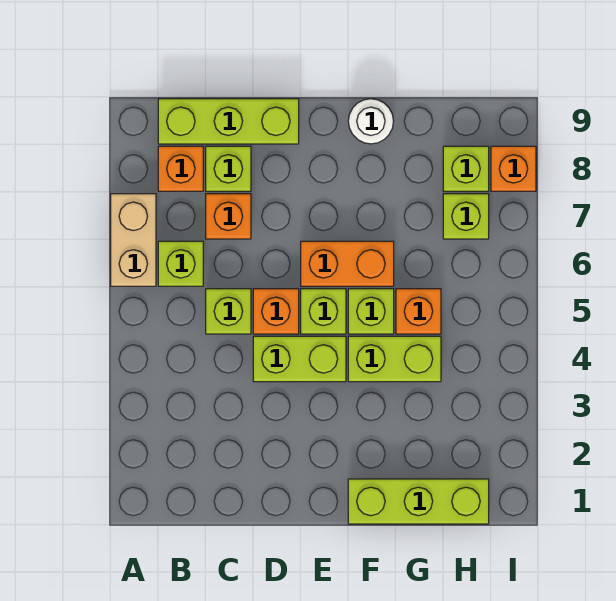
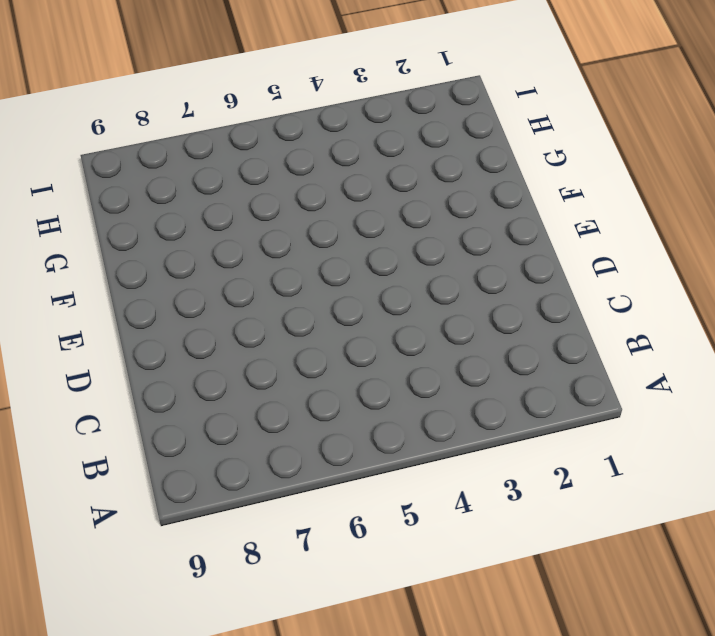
none -> tan 1x2 brick [111,194,156,286]
none -> lime 1x1 brick [158,241,203,286]
none -> orange 1x1 brick [158,146,203,191]

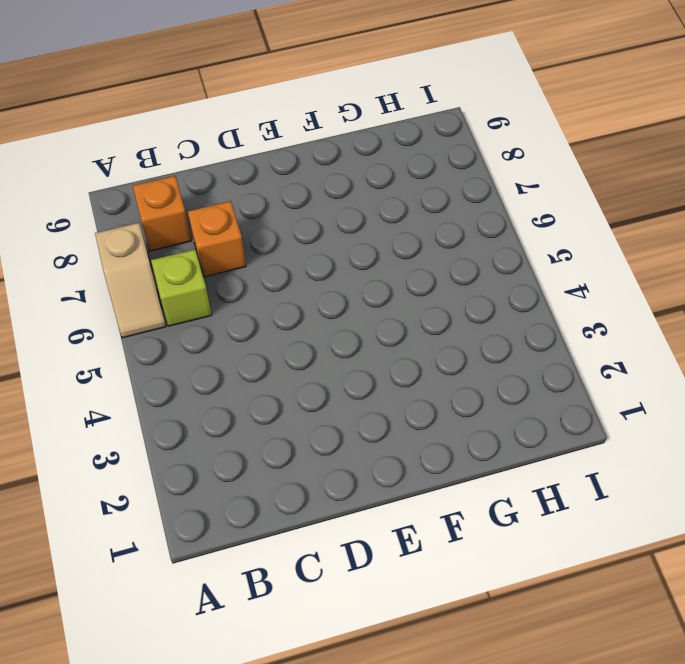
tan 1x2 slope [95,223,166,338] -> tan 1x2 brick [111,194,156,286]
none -> lime 1x3 brick [158,99,299,144]
none -> lime 1x1 brick [206,289,251,334]
none -> lime 1x1 brick [206,146,251,191]

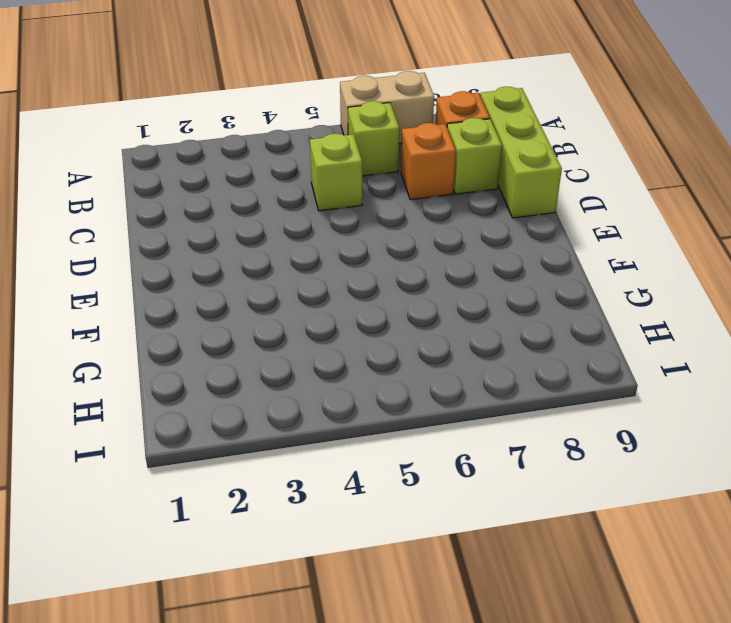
none -> lime 1x2 brick [253,336,346,382]
none -> orange 1x1 brick [253,289,299,334]
none -> lime 1x1 brick [301,289,346,334]

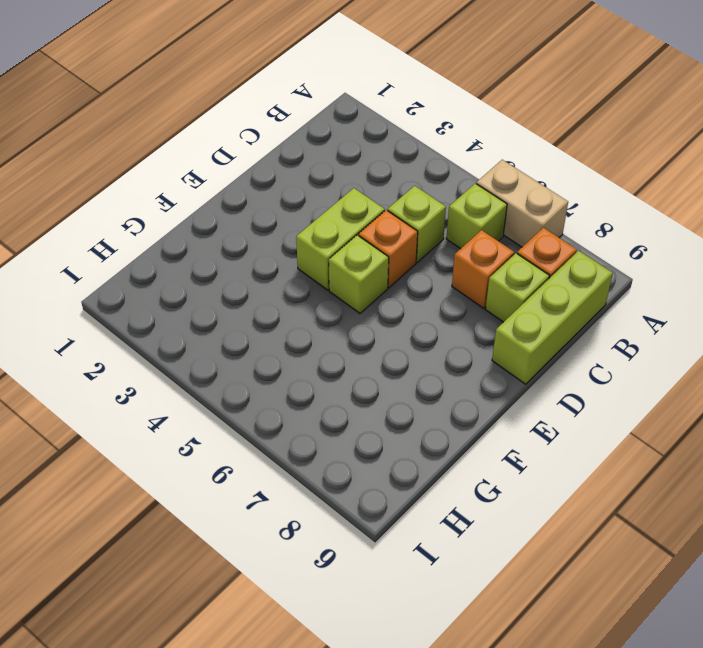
none -> orange 1x2 brick [301,241,394,286]
none -> lime 1x3 brick [348,479,489,524]
none -> lime 1x2 brick [348,336,441,382]

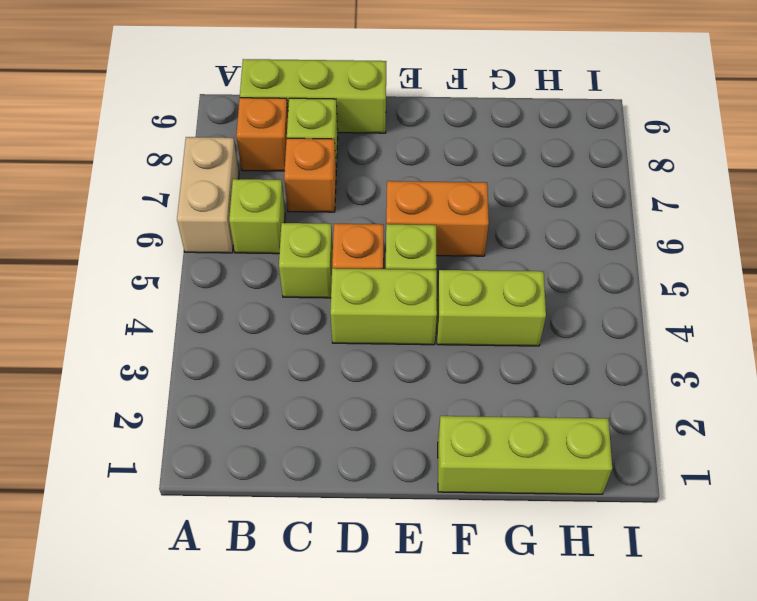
none -> lime 1x1 brick [348,289,394,334]
none -> white 1x1 round brick [348,99,394,144]
none -> orange 1x1 brick [396,289,441,334]

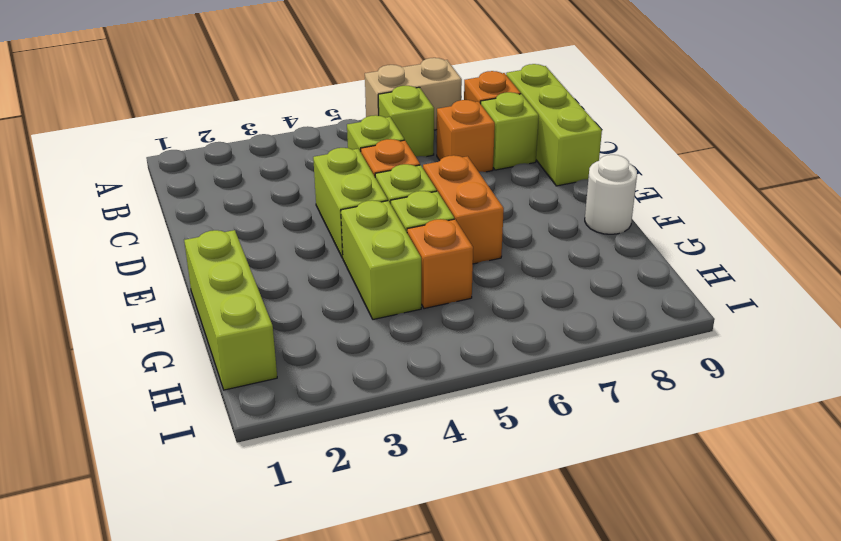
none -> lime 1x1 brick [443,194,489,239]
none -> lime 1x1 brick [443,146,489,191]
none -> orange 1x1 brick [491,146,536,191]

